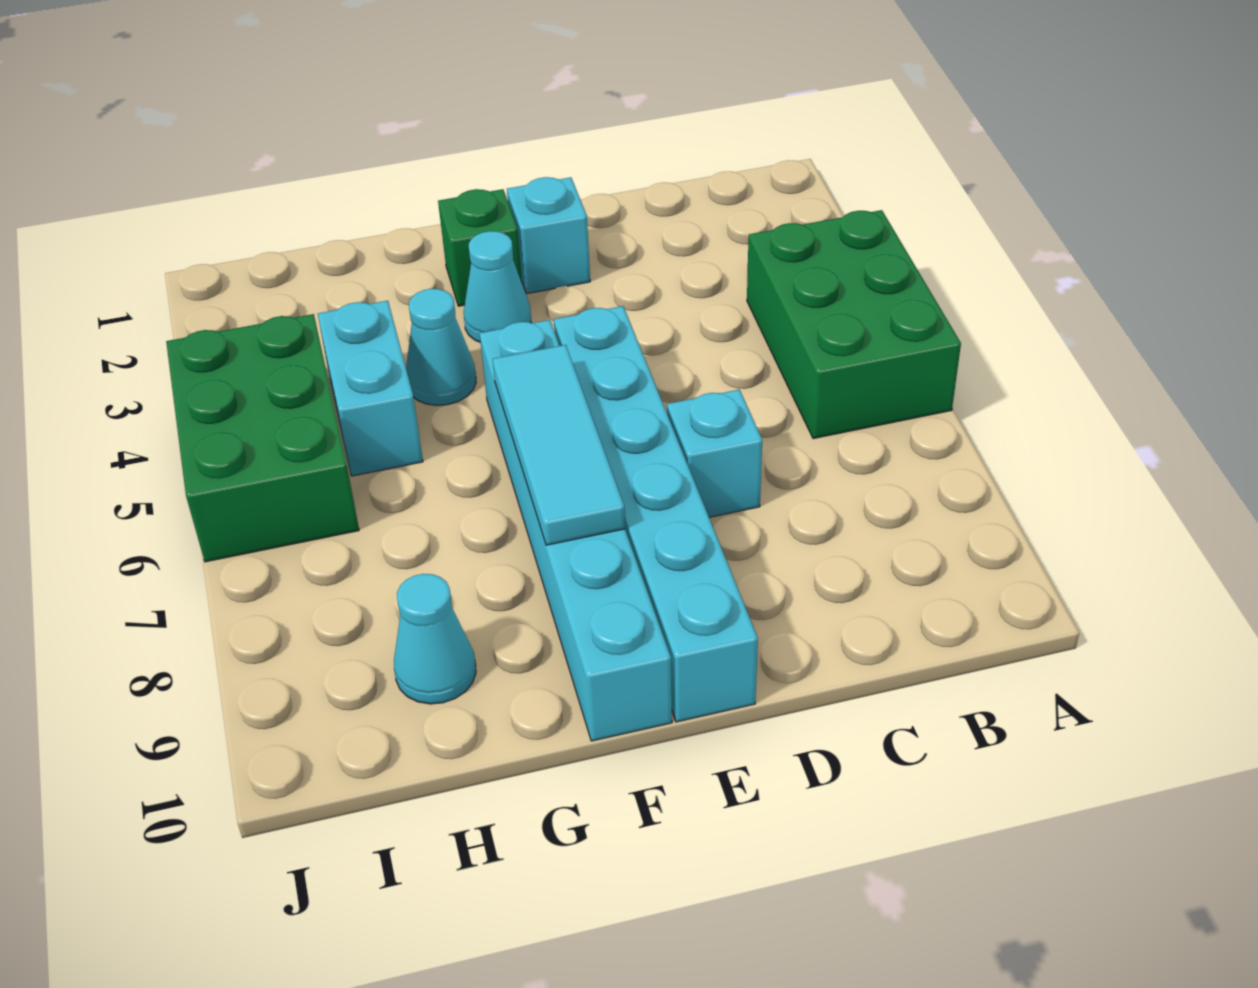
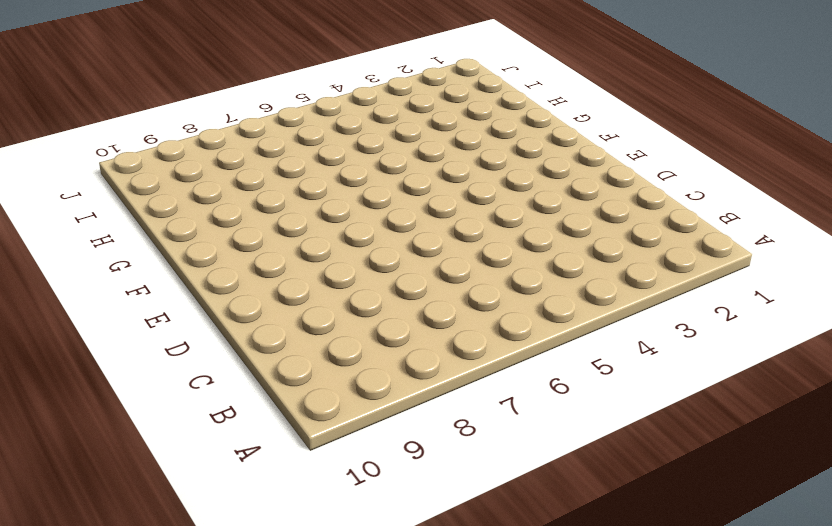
none -> green 2x3 brick [747,210,961,439]
none -> cyan 1x1 brick [667,390,762,517]
none -> cyan 1x1 brick [507,177,590,294]

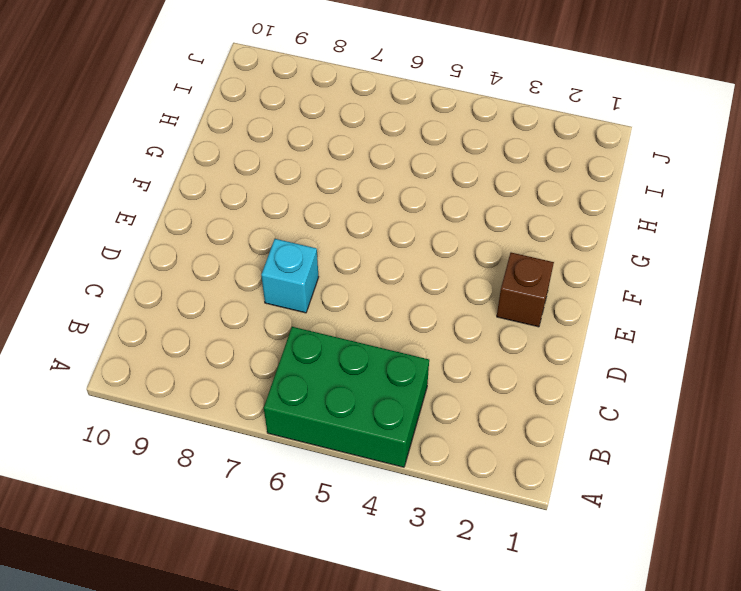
brown 1x1 brick [497,253,554,327] -> cyan 1x1 brick [507,177,590,294]
none -> cyan 1x6 brick [554,306,758,722]
none -> green 1x1 brick [438,189,522,306]
none -> cyan 1x1 cone [464,231,531,342]

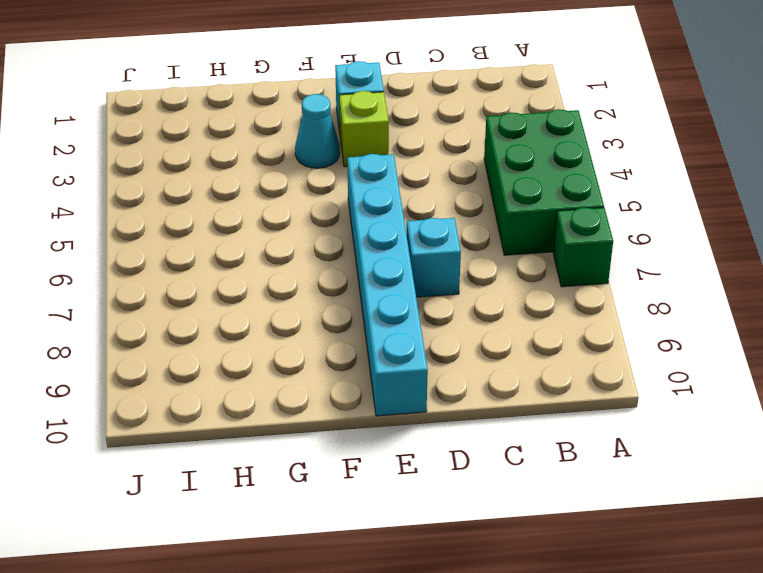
green 1x1 brick [553,207,613,287] -> green 1x1 brick moved to [438,189,522,306]
lime 1x1 brick [339,91,389,167] -> none
none -> cyan 1x6 brick [480,320,672,741]
none -> cyan 1x1 cone [406,289,476,406]
none -> cyan 1x2 brick [318,301,423,476]

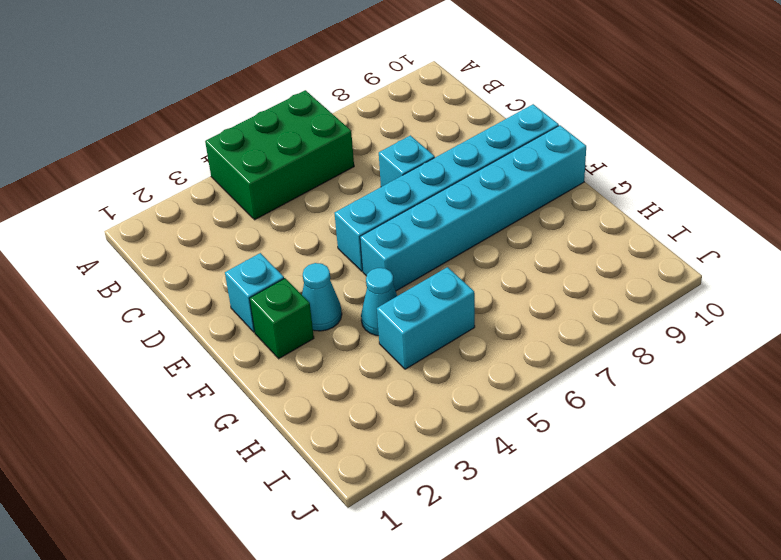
none -> cyan 1x1 cone [394,574,476,704]
none -> green 2x3 brick [166,314,359,562]
none -> cyan 1x3 tile [493,345,625,545]

